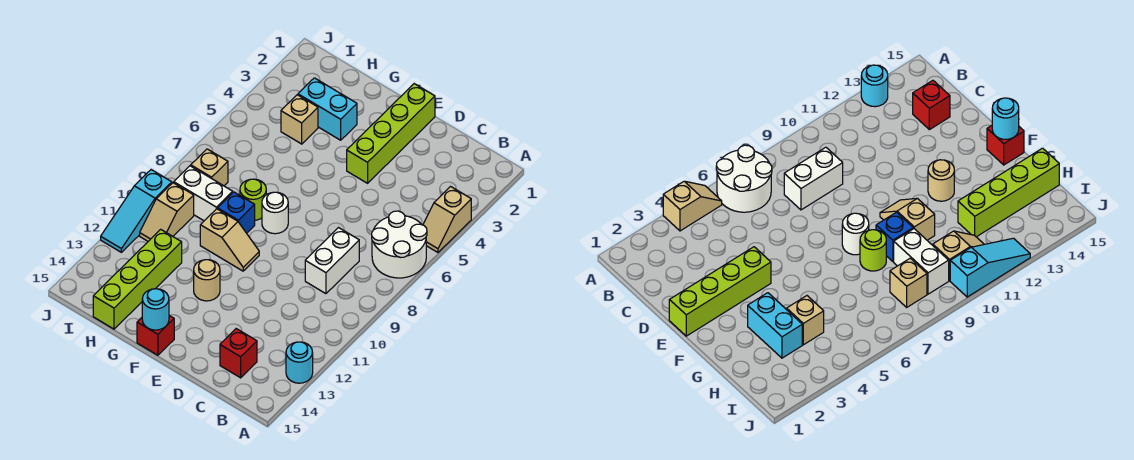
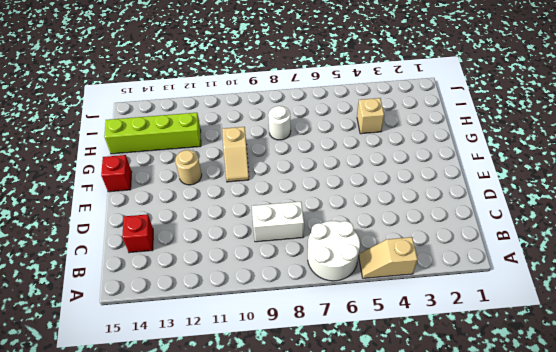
white 1x1 round brick [268,106,291,140] -> white 1x1 round brick moved to [262,192,288,234]
none -> cyan 1x1 round brick [286,342,313,383]
none -> lime 1x4 brick [347,84,435,183]
none -> cyan 1x2 brick [298,78,357,140]

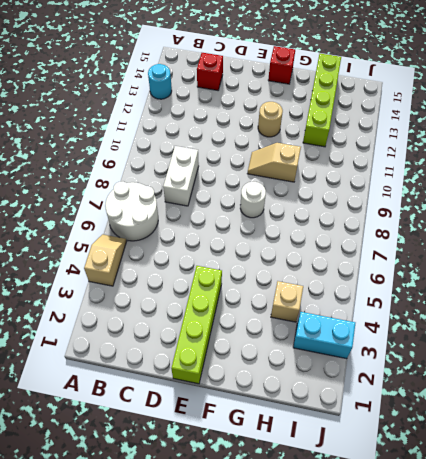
cyan 1x2 brick [293,312,355,359] -> cyan 1x2 brick moved to [298,78,357,140]
none -> lime 1x1 round brick [240,179,266,220]
none -> blue 1x1 brick [218,192,255,233]
none -> white 1x2 brick [174,166,233,221]

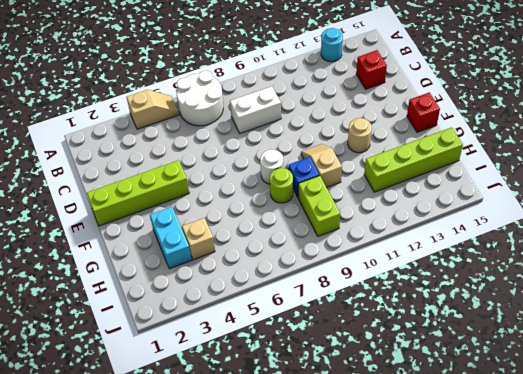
lime 1x2 brick [298,176,340,236] -> white 1x2 brick [174,166,233,221]
none -> tan 1x1 brick [191,149,228,186]
none -> tan 1x2 slope [140,183,194,241]
none -> cyan 1x3 slope [101,170,172,252]

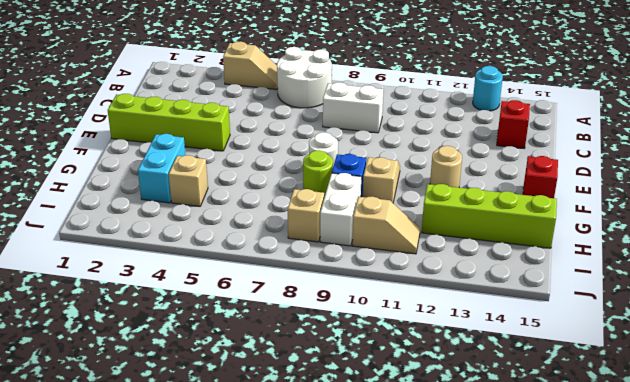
none -> cyan 1x3 slope [101,170,172,252]
none -> cyan 1x1 round brick [142,289,169,330]

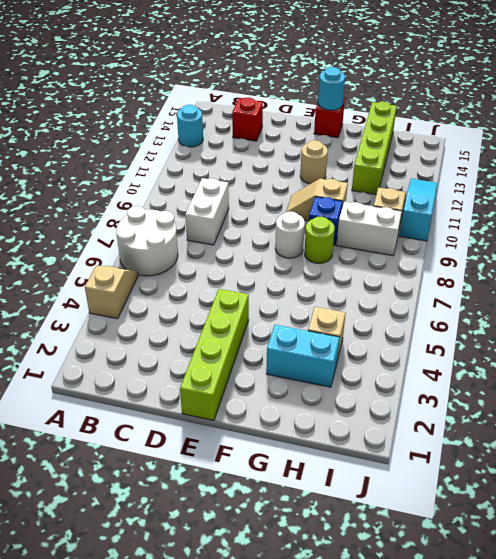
none -> tan 1x1 brick [191,149,228,186]

